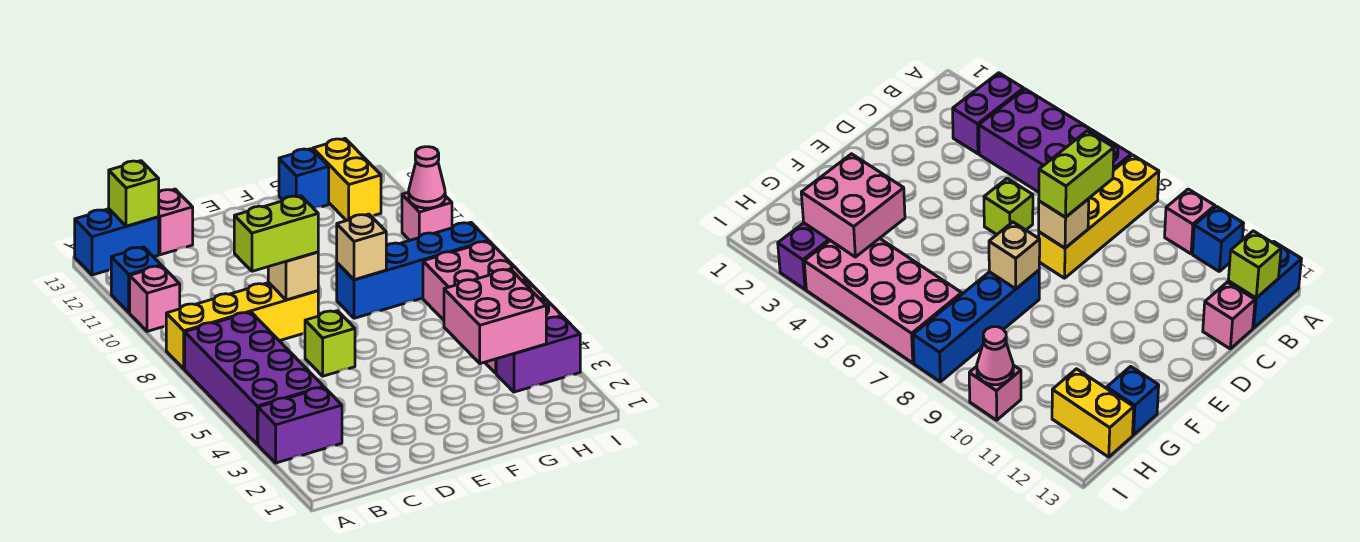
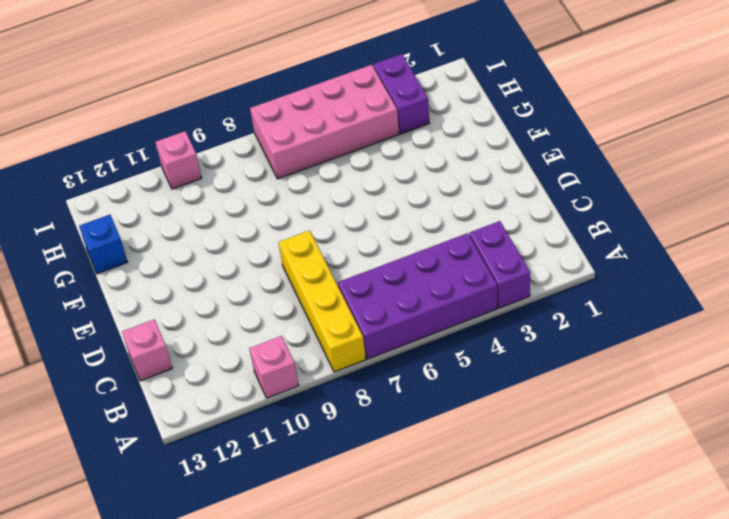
none -> blue 1x1 brick [111,247,161,313]
none -> blue 1x2 brick [75,209,159,275]
none -> lime 1x1 brick [305,311,355,376]

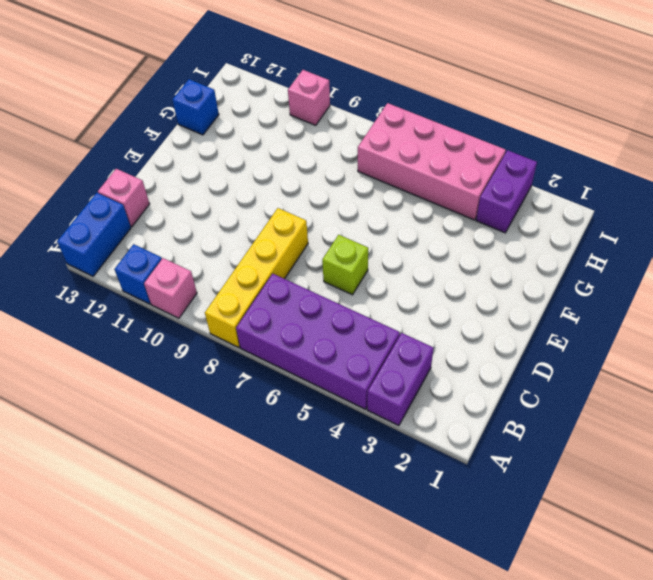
none -> blue 1x4 brick [337,222,489,318]
none -> yellow 1x2 brick [313,139,381,221]
none -> lime 1x1 brick [109,161,159,226]

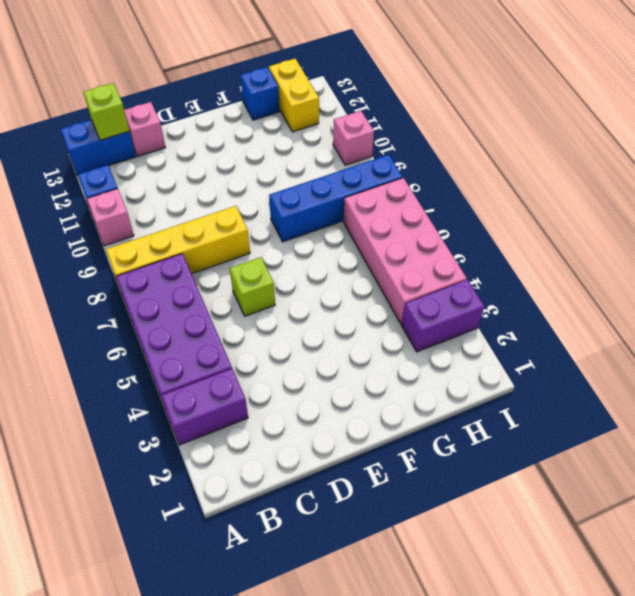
none -> tan 1x1 brick [268,252,318,300]
none -> tan 1x1 brick [337,214,386,280]
none -> pink 2x2 brick [444,269,546,364]

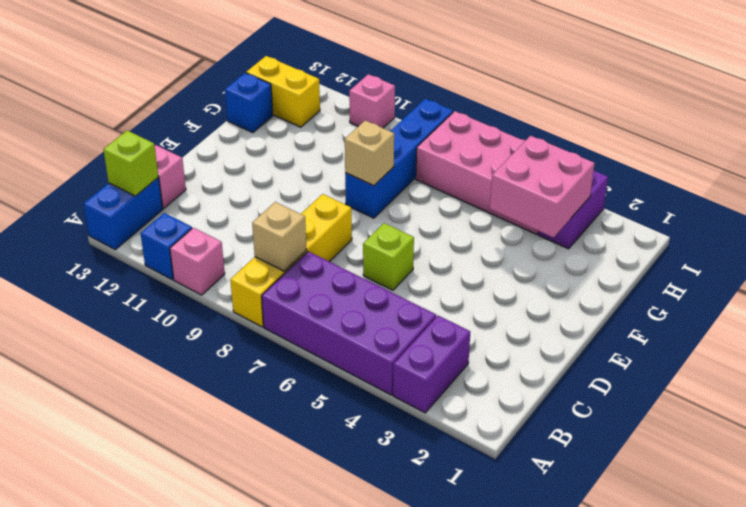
tan 1x1 brick [252,202,307,271] -> tan 1x1 brick moved to [268,252,318,300]
none -> pink 1x1 cone [409,147,445,208]
none -> lime 1x2 brick [234,196,318,271]

